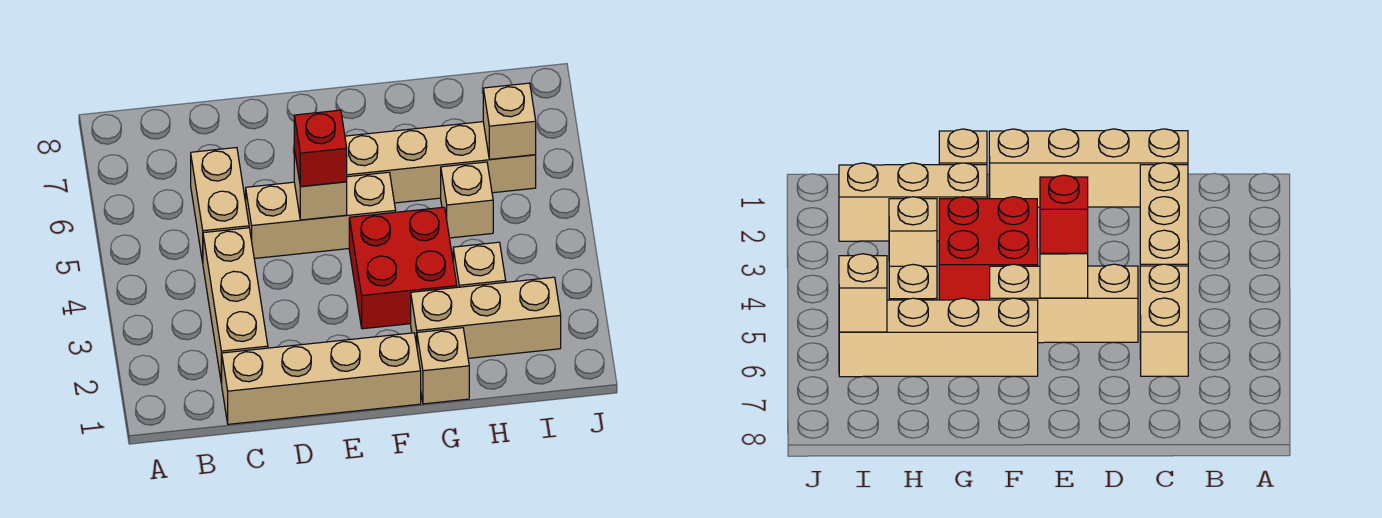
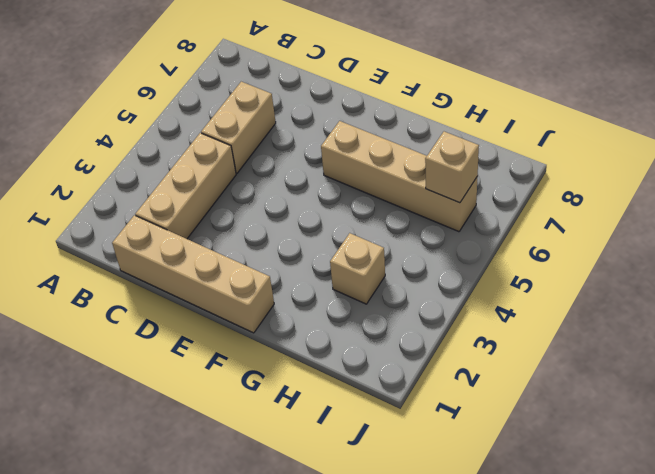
none -> tan 1x3 brick [246,172,396,258]
none -> red 2x2 brick [349,207,457,329]
none -> tan 1x1 brick [417,328,469,404]

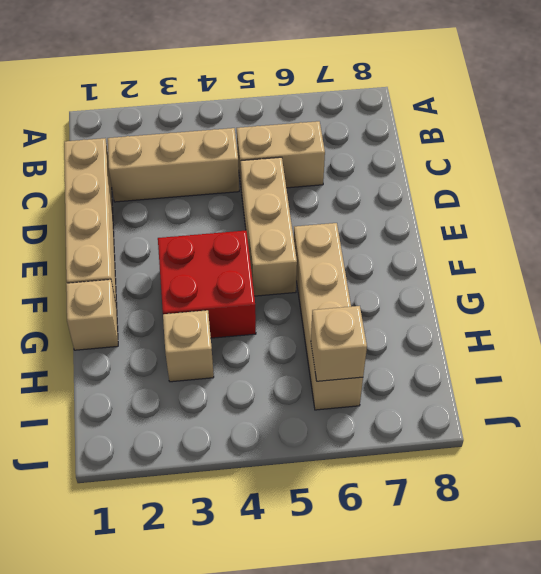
none -> tan 1x3 brick [411,277,561,358]
none -> tan 1x1 brick [441,162,493,238]
none -> tan 1x1 brick [294,150,347,220]

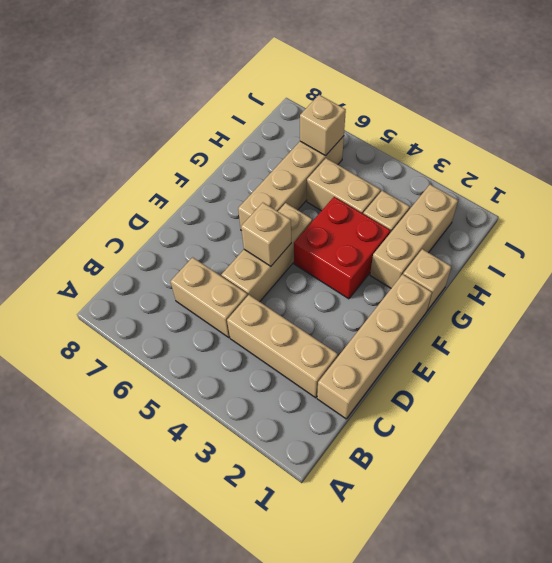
tan 1x2 brick [307,158,381,213] -> tan 1x1 brick [441,162,493,238]
none -> red 1x1 brick [294,110,347,186]

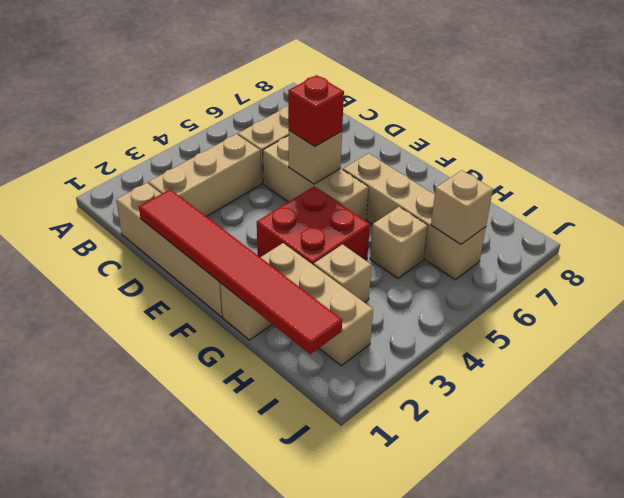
red 1x6 tile [139,189,342,354] -> none

